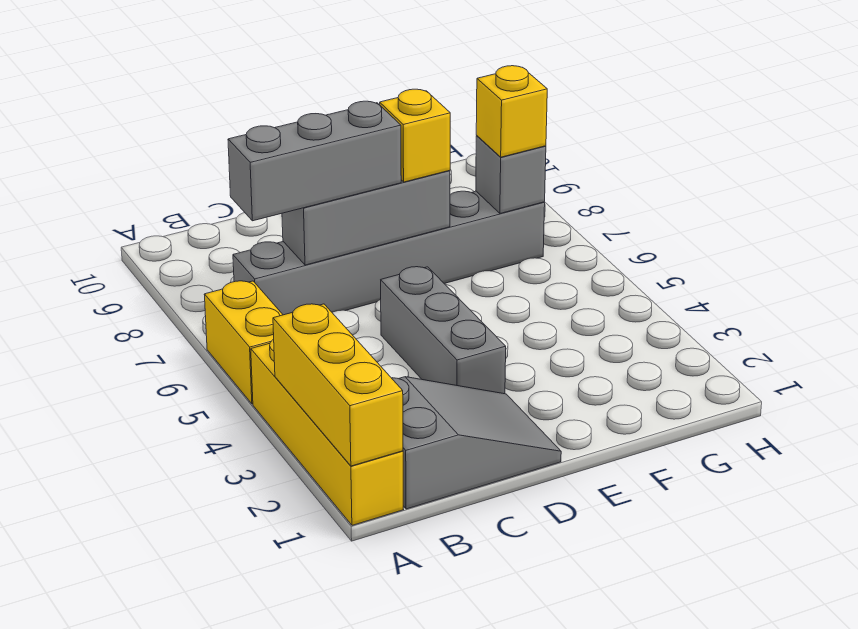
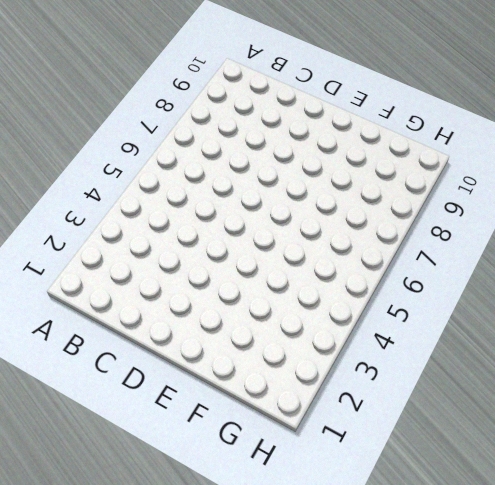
none -> yellow 1x4 brick [251,339,404,525]
none -> yellow 1x2 brick [204,281,283,404]

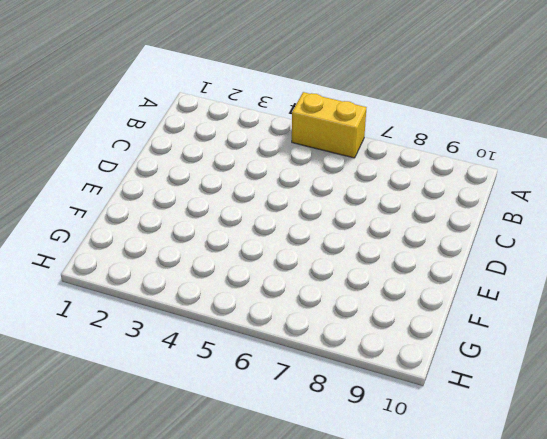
none -> yellow 1x4 brick [251,339,404,525]
none -> grey 2x3 slope [392,377,561,509]

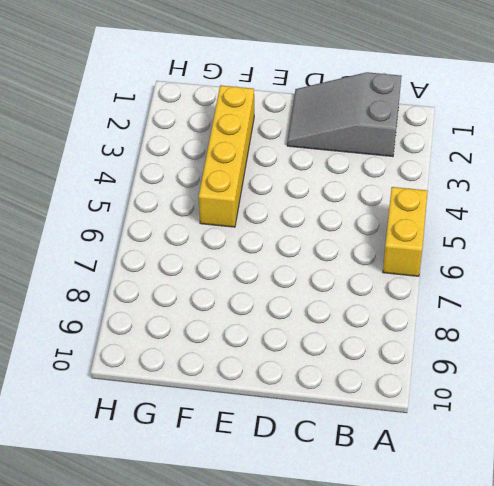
yellow 1x4 brick [199,85,254,227] -> yellow 1x4 brick moved to [251,339,404,525]
none -> grey 1x6 brick [233,191,545,315]
none -> grey 1x3 brick [381,267,506,394]

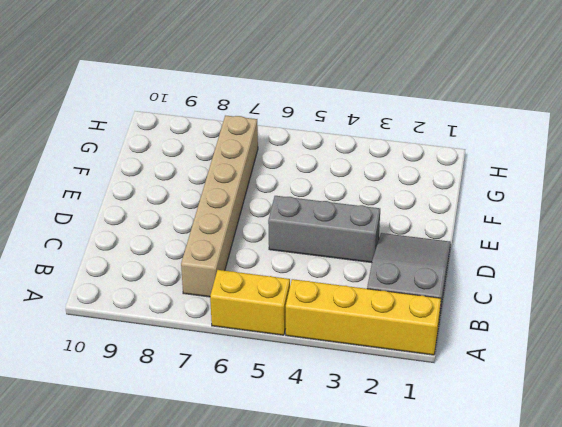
tan 1x6 brick [181,115,258,297] -> grey 1x6 brick [233,191,545,315]
none -> yellow 1x3 brick [273,304,403,466]
none -> grey 1x3 brick [282,170,450,265]

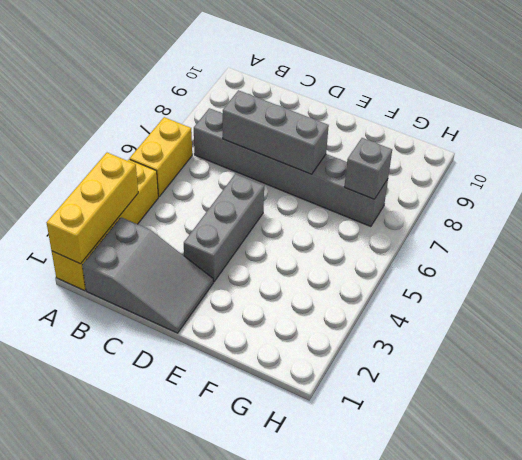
none -> grey 1x3 brick [228,101,401,221]
none -> yellow 1x1 brick [380,89,450,182]

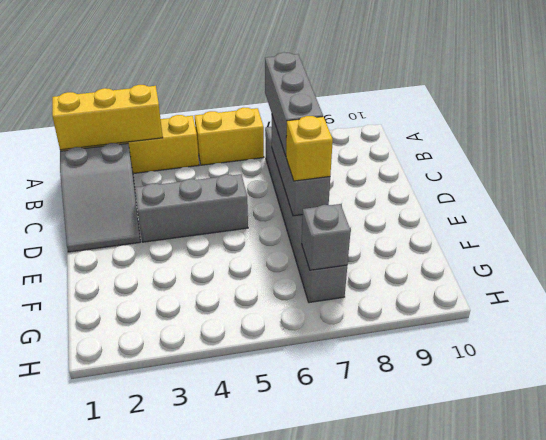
none -> yellow 1x1 brick [476,66,547,157]

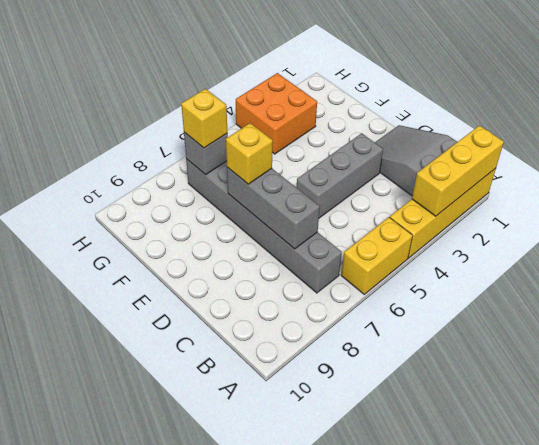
orange 2x2 brick [236,73,317,154] -> none
none -> grey 1x3 brick [228,101,401,221]

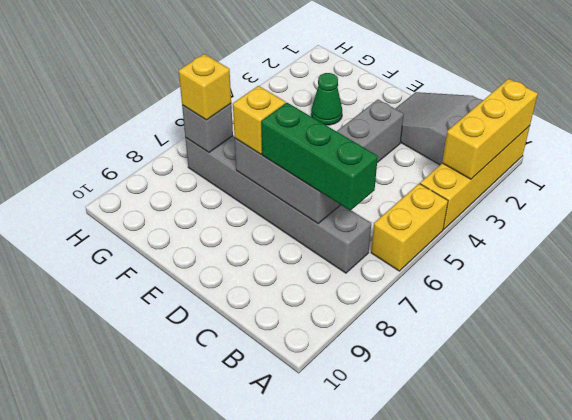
green 1x3 brick [261,103,378,210] -> grey 1x3 brick [228,101,401,221]
green 1x1 cone [311,73,342,125] -> none

